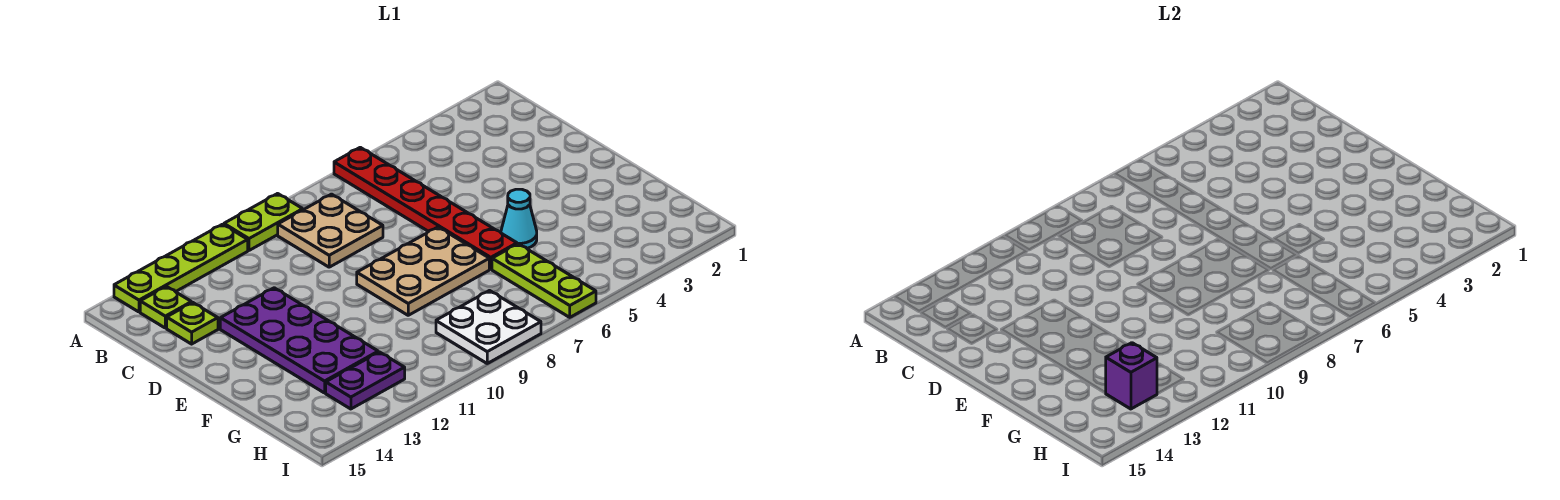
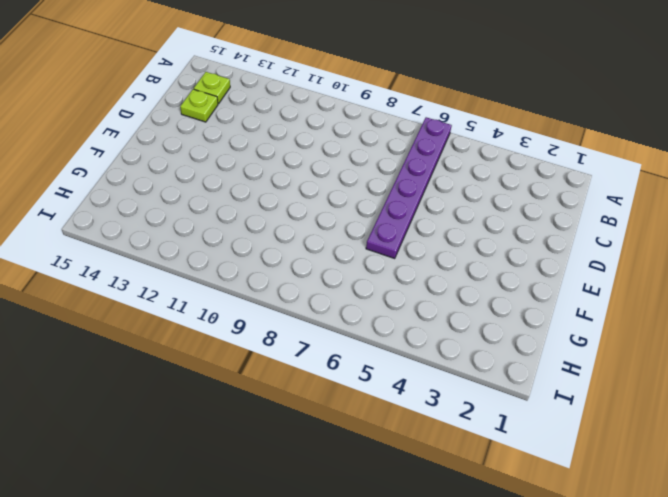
purple 1x6 plate [366,117,452,259] -> red 1x6 plate [334,147,517,269]
none -> lime 1x2 plate [224,194,303,250]
none -> lime 1x4 plate [114,224,248,312]
none -> tan 2x2 plate [278,194,383,267]

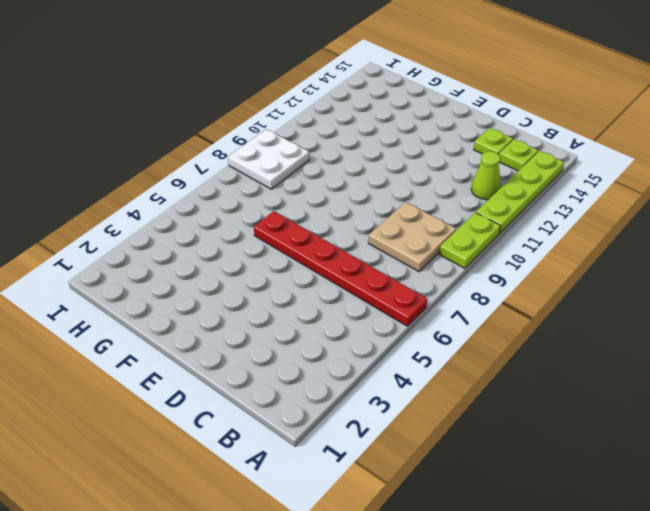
lime 1x1 cone [471,152,501,200] -> none
none -> purple 2x4 plate [220,288,378,393]
none -> tan 2x3 plate [357,227,489,315]
none -> cyan 1x1 cone [501,189,537,248]

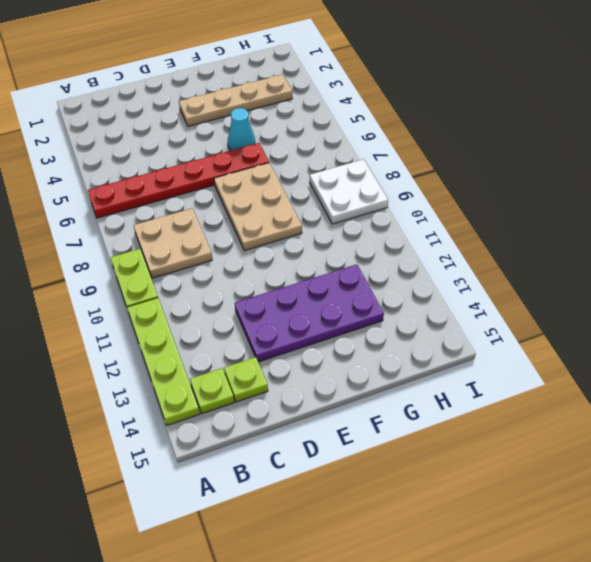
tan 1x4 plate [179,74,292,126] -> none
none -> lime 1x3 plate [492,244,596,317]
none -> purple 1x2 plate [326,352,405,409]
none -> purple 1x1 brick [1106,343,1157,409]

